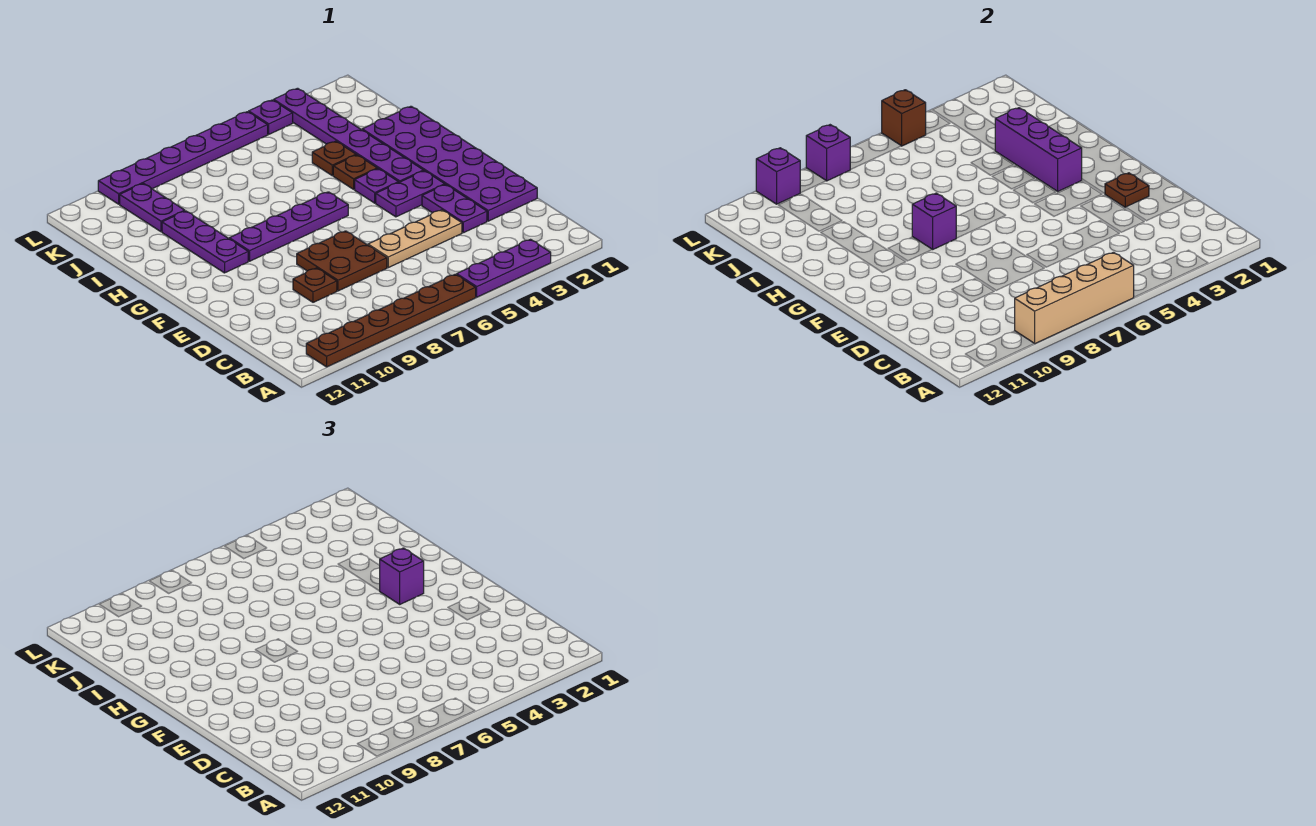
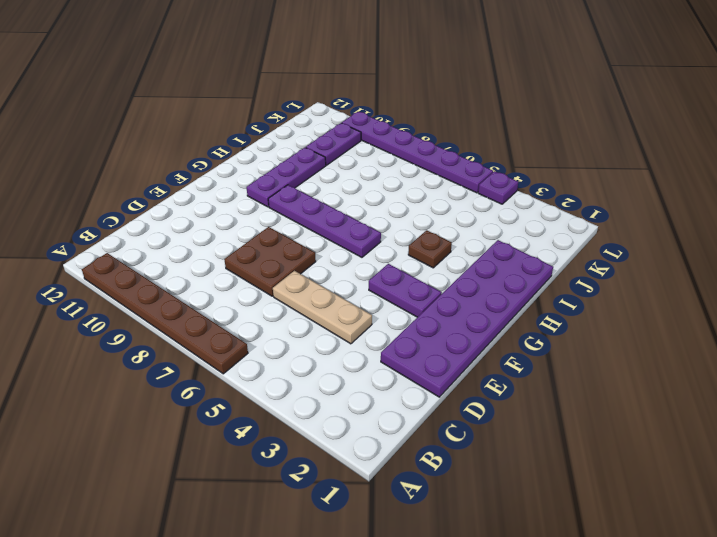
none -> purple 1x3 plate [457,240,551,297]
none -> purple 1x2 plate [422,185,487,233]
none -> brown 1x1 plate [293,268,337,302]

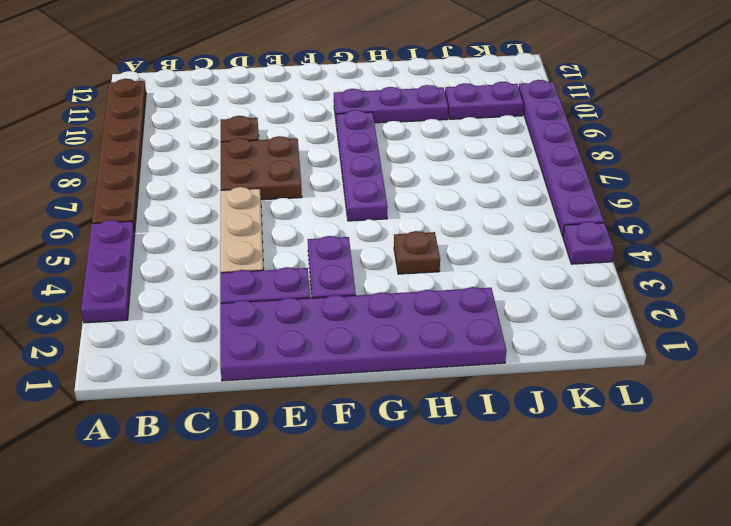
none -> purple 1x6 plate [274,88,424,182]
none -> purple 1x1 plate [355,169,399,203]
none -> brown 1x1 plate [312,141,356,176]

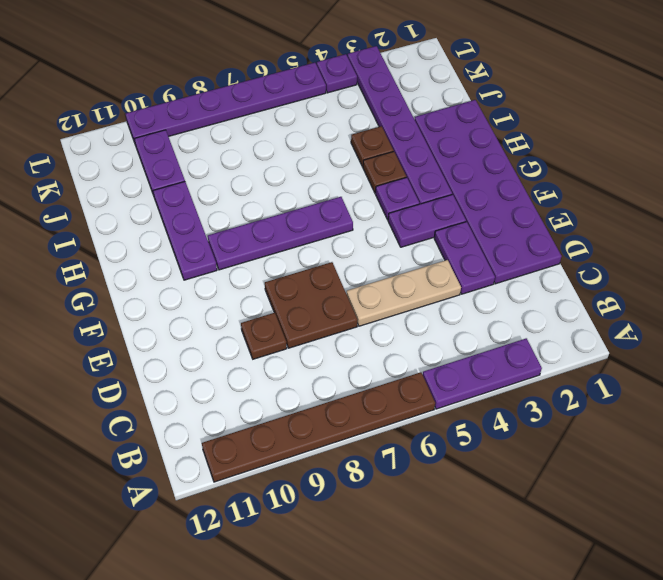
none -> tan 1x4 brick [1015,252,1134,344]
none -> brown 1x1 plate [1105,173,1149,207]
none -> purple 1x3 brick [995,108,1082,191]

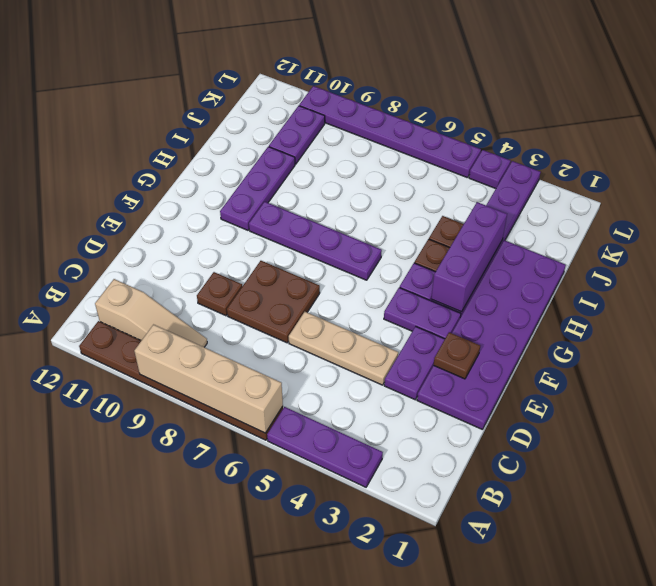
tan 1x3 slope [95,279,207,347] -> none
none -> purple 1x1 brick [912,193,956,250]
none -> brown 1x1 brick [882,90,926,146]
none -> purple 1x1 brick [806,125,851,181]

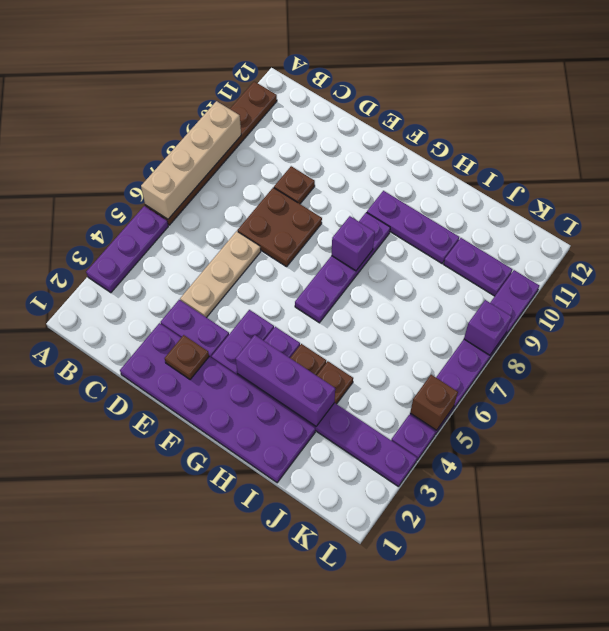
none -> purple 1x1 brick [756,148,800,204]
none -> purple 1x1 brick [380,548,424,604]

